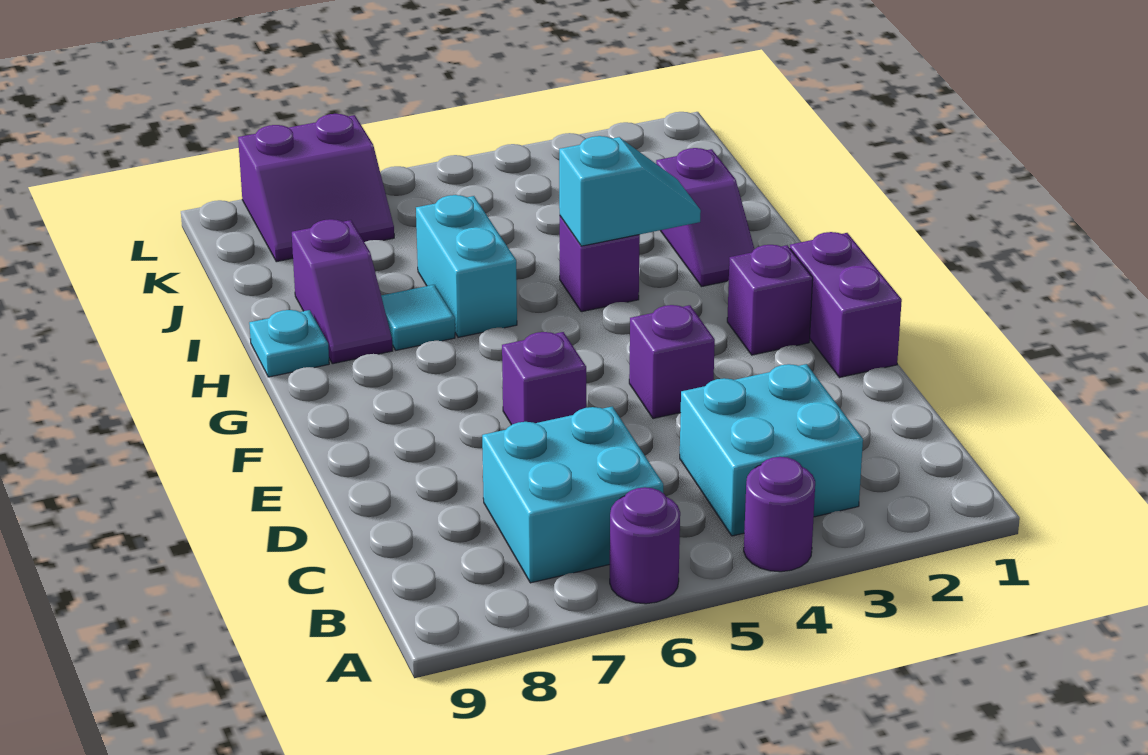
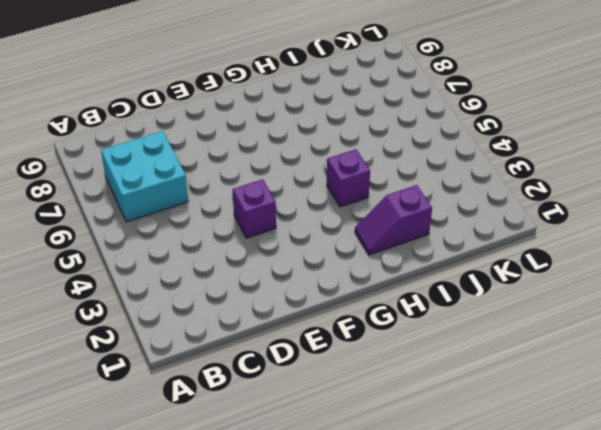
none -> purple 1x1 round brick [744,457,815,572]
none -> purple 1x1 round brick [610,487,680,604]
none -> cyan 2x2 brick [680,364,863,536]

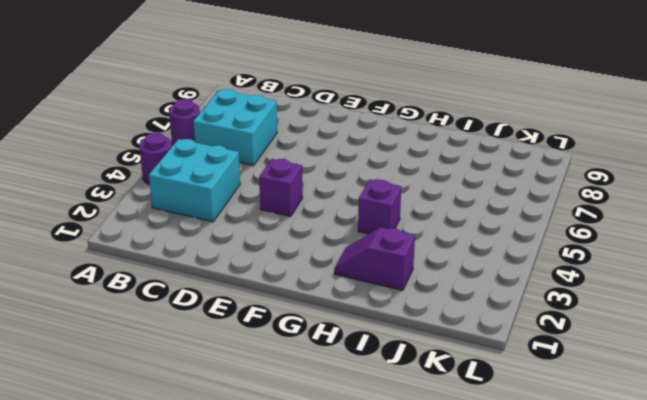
none -> purple 1x2 brick [790,232,902,378]
none -> purple 1x1 brick [502,332,586,425]
none -> purple 1x1 brick [727,245,813,355]

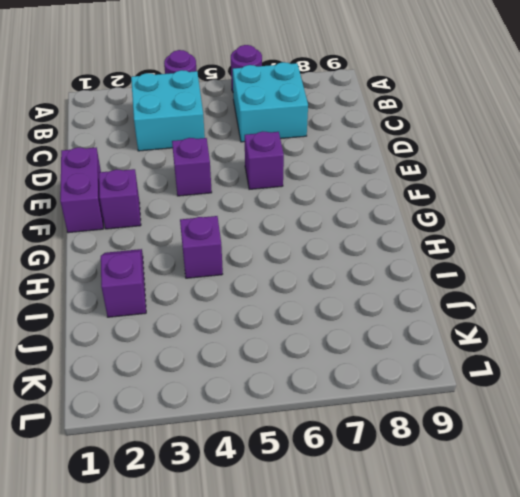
none -> cyan 1x2 brick [416,195,517,337]
none -> cyan 1x1 tile [381,285,455,350]
none -> purple 1x2 slope [292,219,393,364]

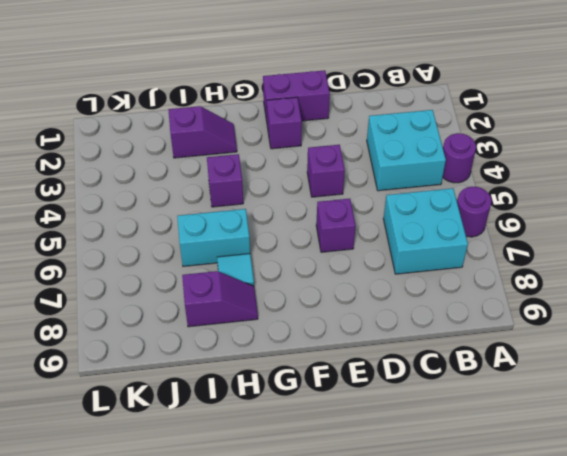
none -> cyan 1x1 plate [249,310,329,377]
none -> purple 2x2 slope [238,114,394,262]
none -> cyan 1x2 slope [559,136,701,246]

